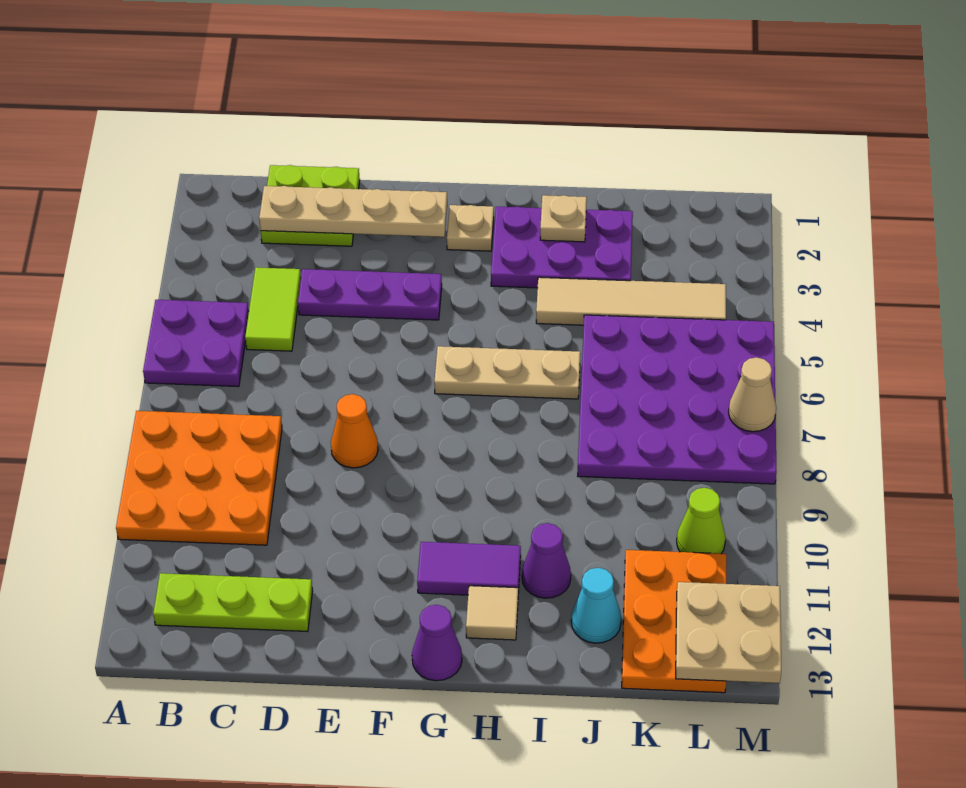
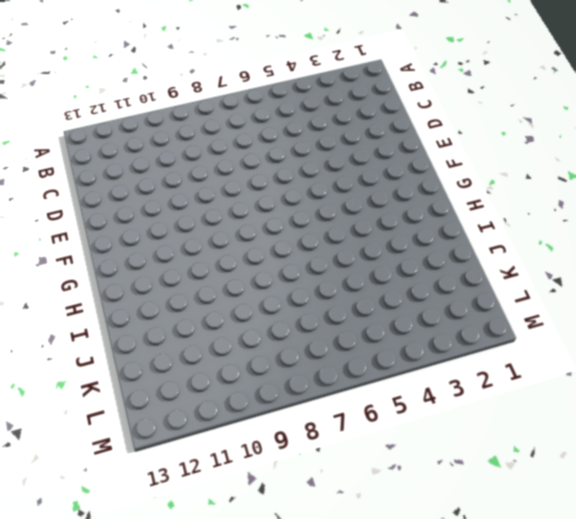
none -> purple 2x2 plate [143,300,249,387]
none -> orange 3x3 plate [116,411,282,545]
none -> lime 1x3 plate [153,573,313,632]

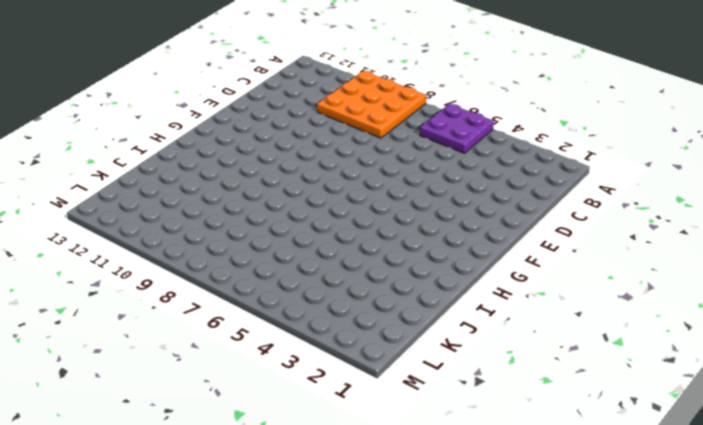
none -> lime 1x3 plate [153,573,313,632]
none -> lime 2x2 plate [261,165,360,246]
none -> lime 1x2 tile [245,267,301,351]

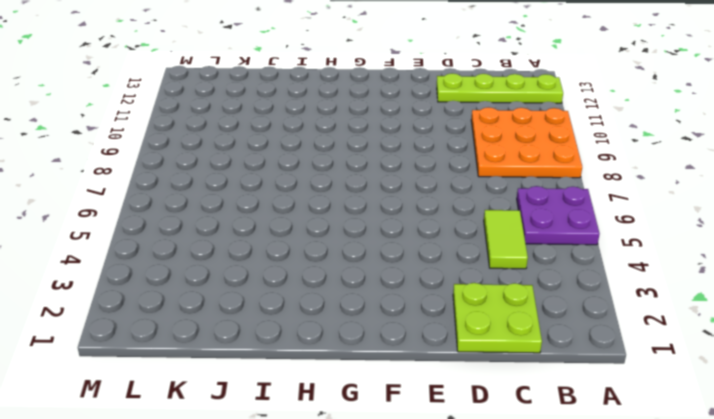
lime 1x4 plate [437,73,563,103] -> lime 1x3 plate [153,573,313,632]
none -> purple 1x3 plate [298,269,442,320]
none -> orange 1x1 cone [331,394,378,468]
none -> tan 1x1 plate [447,205,494,251]

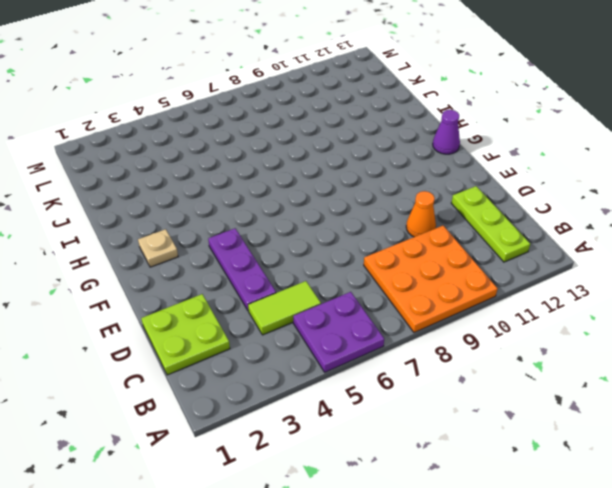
orange 1x1 cone [406,191,436,237] -> orange 1x1 cone moved to [331,394,378,468]
none -> tan 1x3 plate [434,346,580,399]
none -> purple 1x2 tile [417,542,521,595]
none -> purple 2x3 plate [491,207,633,288]

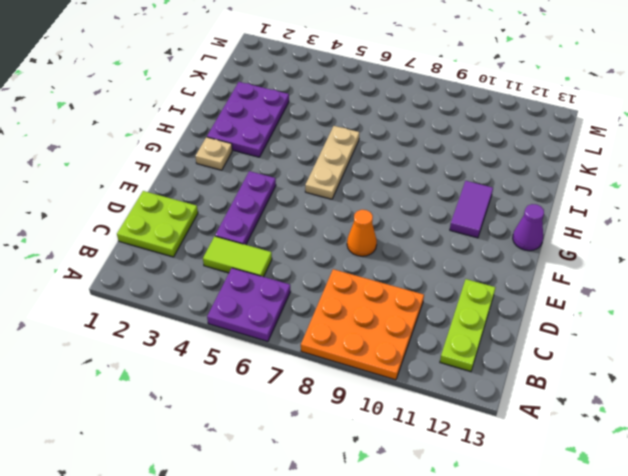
none -> tan 1x1 tile [466,586,518,640]
none -> tan 1x4 tile [536,277,726,325]
none -> purple 1x1 cone [522,523,571,598]

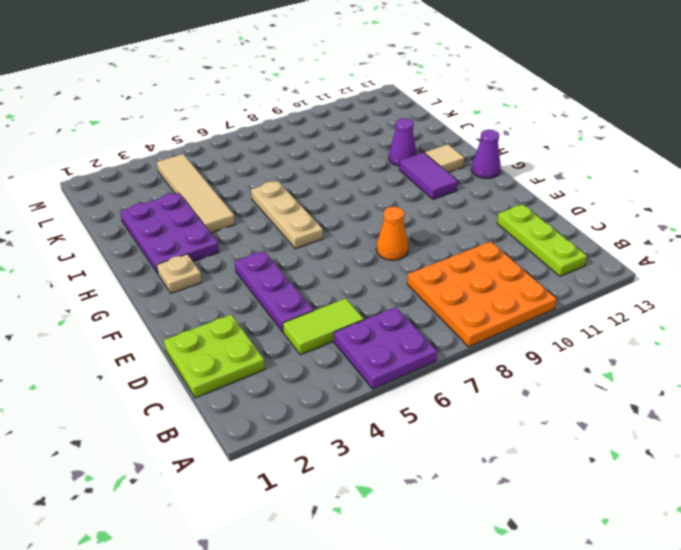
none -> purple 4x4 plate [578,315,777,484]
none -> cyan 1x1 cone [571,568,621,643]
none -> orange 2x3 plate [622,550,726,693]

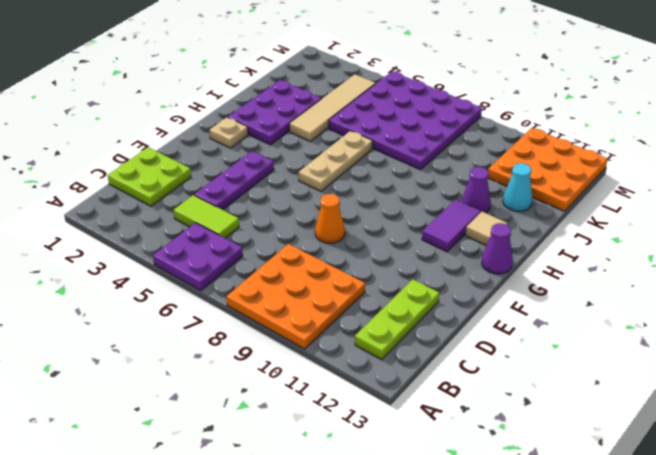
orange 3x3 plate [488,128,607,211] -> orange 2x3 plate [622,550,726,693]
none -> lime 1x1 cone [677,488,726,554]
none -> tan 1x4 plate [259,186,447,237]
none -> tan 1x1 plate [540,195,587,242]

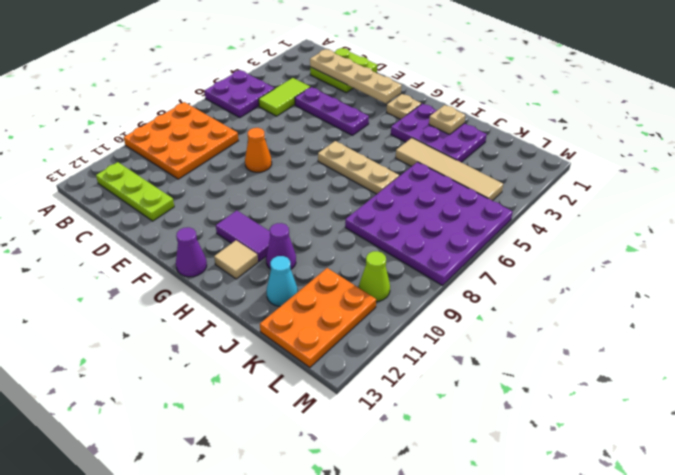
none -> tan 2x2 plate [676,582,781,683]
none -> tan 1x1 cone [729,357,776,432]

